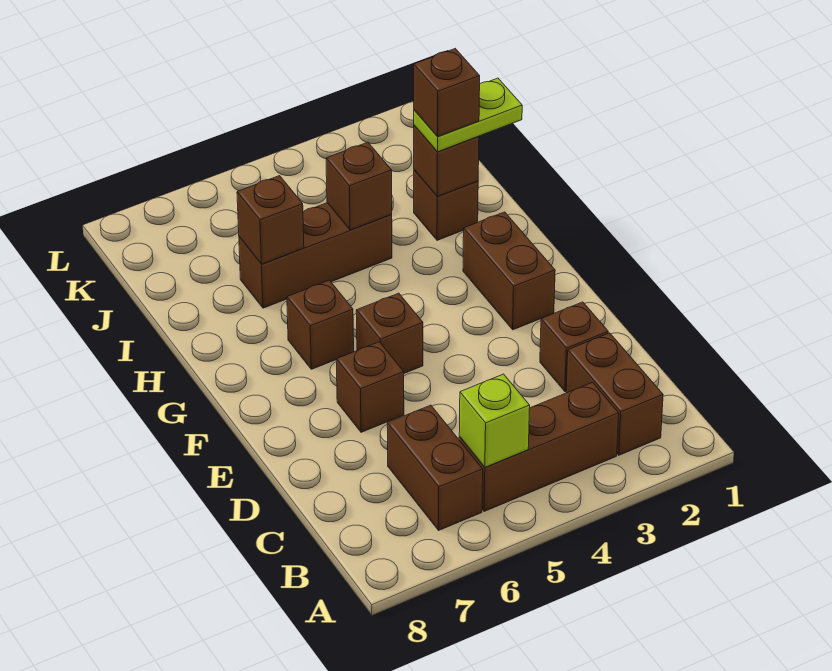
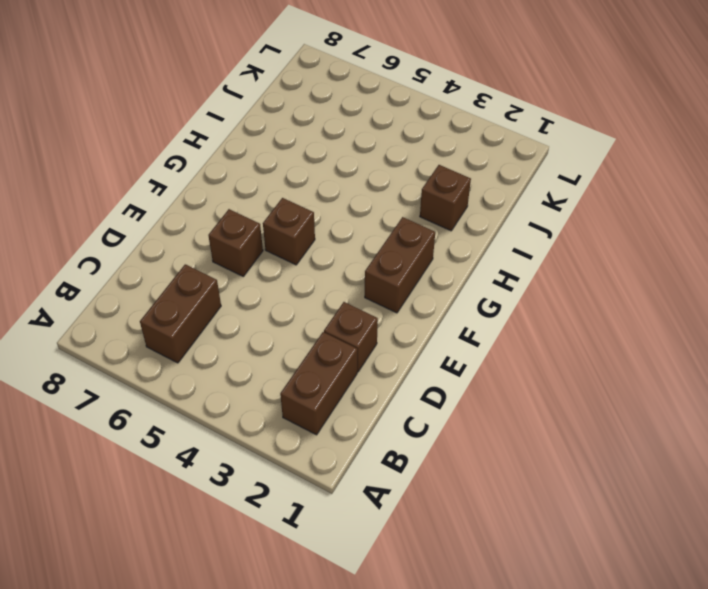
none -> brown 1x3 brick [459,382,619,511]
none -> brown 1x1 brick [287,280,354,369]
none -> brown 1x3 brick [239,203,392,308]

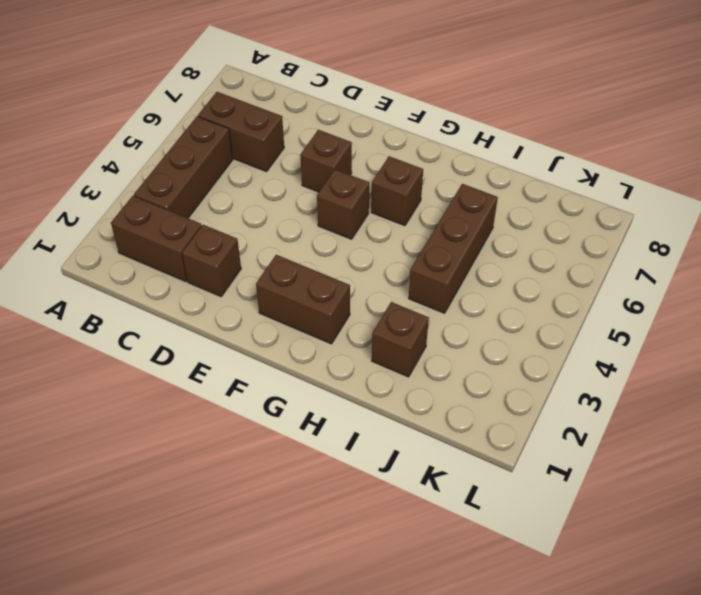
none -> lime 1x1 brick [459,374,530,467]
none -> brown 1x1 brick [414,125,479,196]
none -> brown 1x1 brick [326,142,392,230]

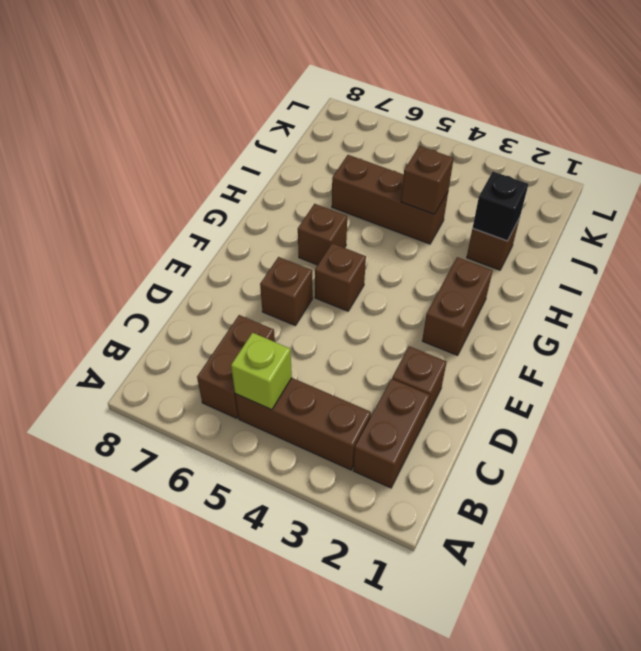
black 1x1 brick [473,172,528,241] -> brown 1x1 brick [414,125,479,196]
none -> brown 1x1 brick [237,176,304,264]
none -> lime 1x2 plate [414,78,522,152]
none -> brown 1x1 brick [414,49,480,137]

